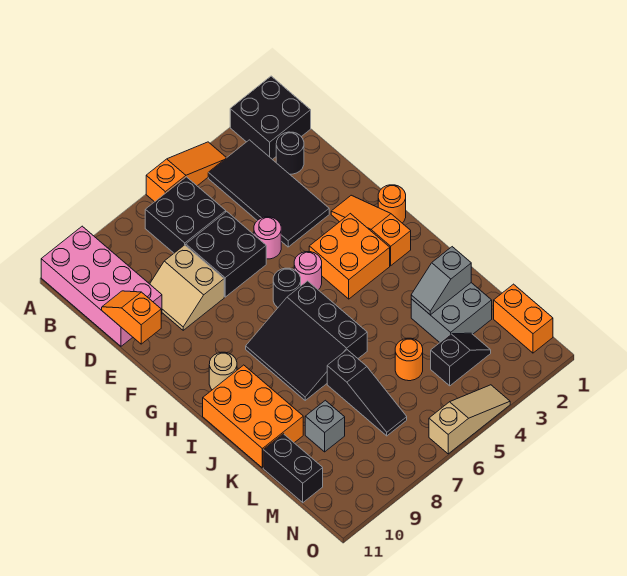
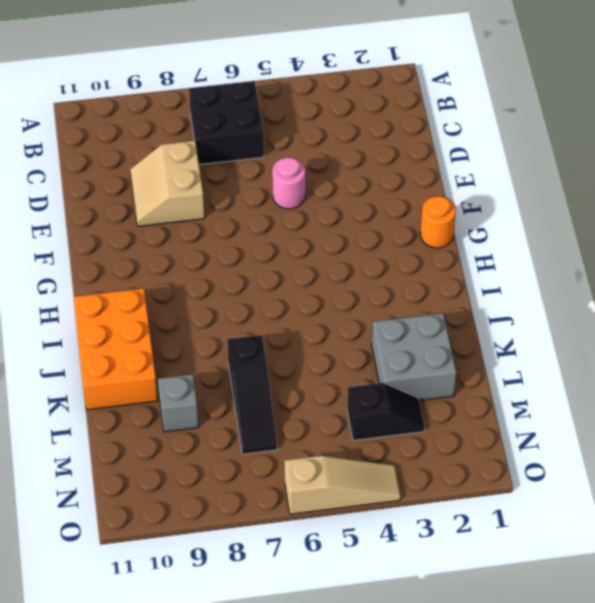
none -> black 2x2 brick [230,76,311,160]
none -> orange 1x3 slope [146,142,226,202]
none -> pink 2x4 brick [41,226,162,346]

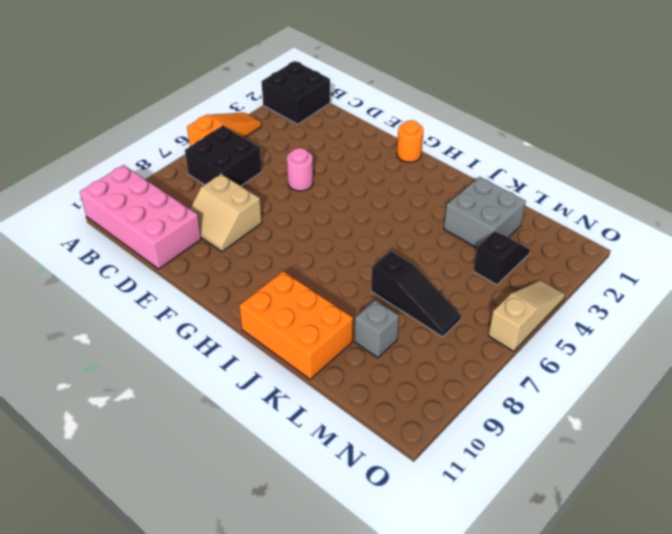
none -> black 2x4 tile [208,140,329,247]
none -> black 1x1 round brick [276,132,304,174]
none -> black 2x2 brick [186,212,266,297]

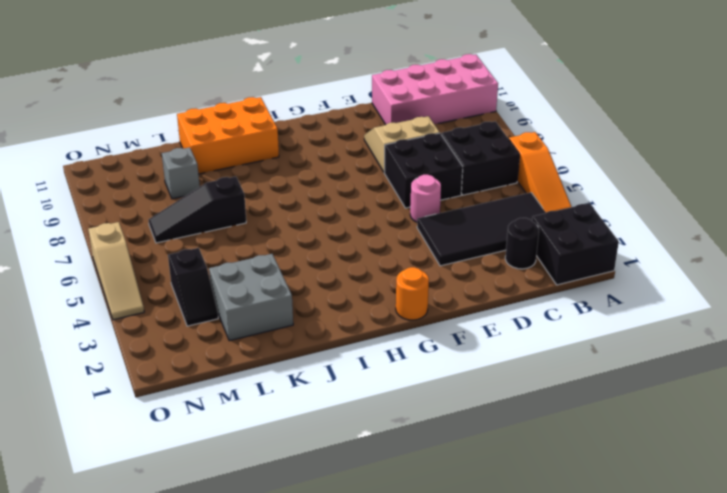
none -> orange 1x3 slope [331,195,411,266]
none -> orange 2x2 brick [309,214,390,299]
none -> pink 1x1 round brick [294,252,322,290]

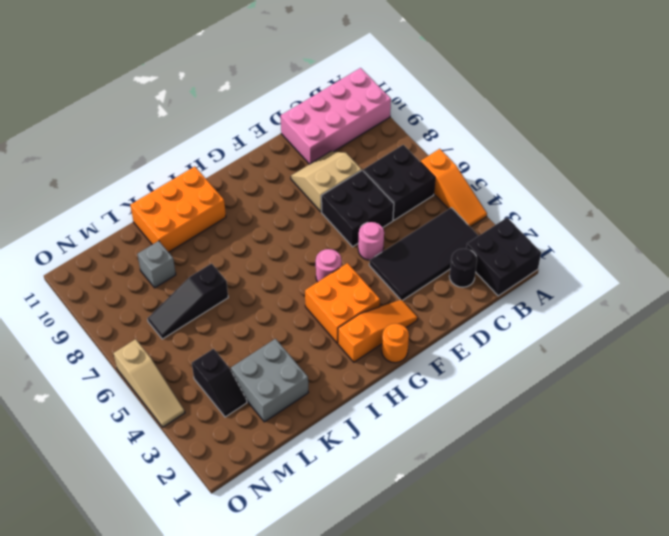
none -> black 1x1 round brick [273,268,301,307]
none -> black 3x3 slope [246,281,367,400]
none -> tan 1x1 round brick [209,352,237,390]

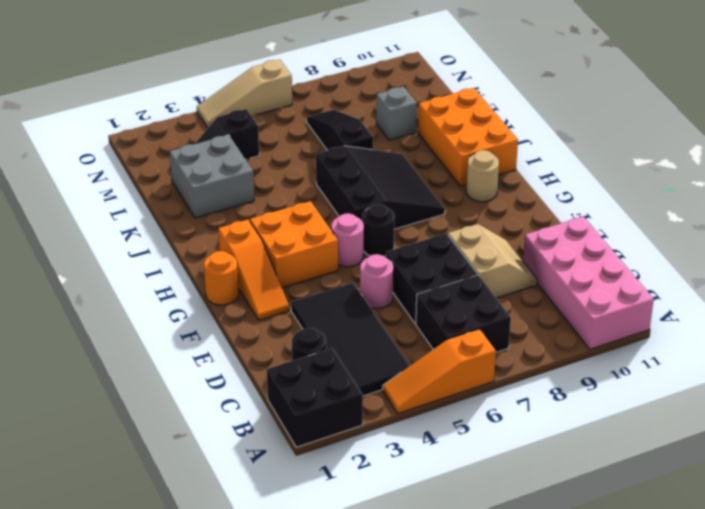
none -> orange 1x1 round brick [395,338,423,381]
none -> black 1x2 brick [263,434,323,503]
none -> orange 1x2 brick [494,284,553,353]

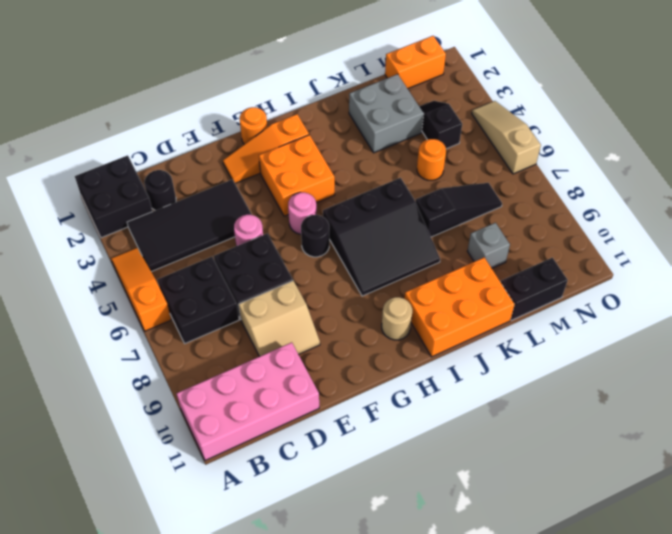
none -> orange 1x2 slope [102,291,161,344]
none -> grey 1x2 slope [411,247,471,315]

